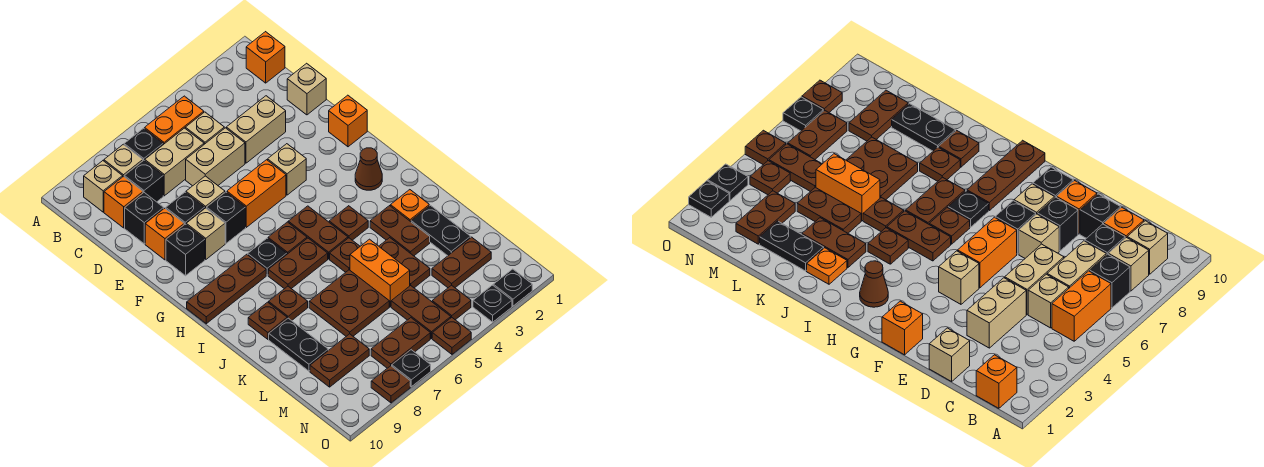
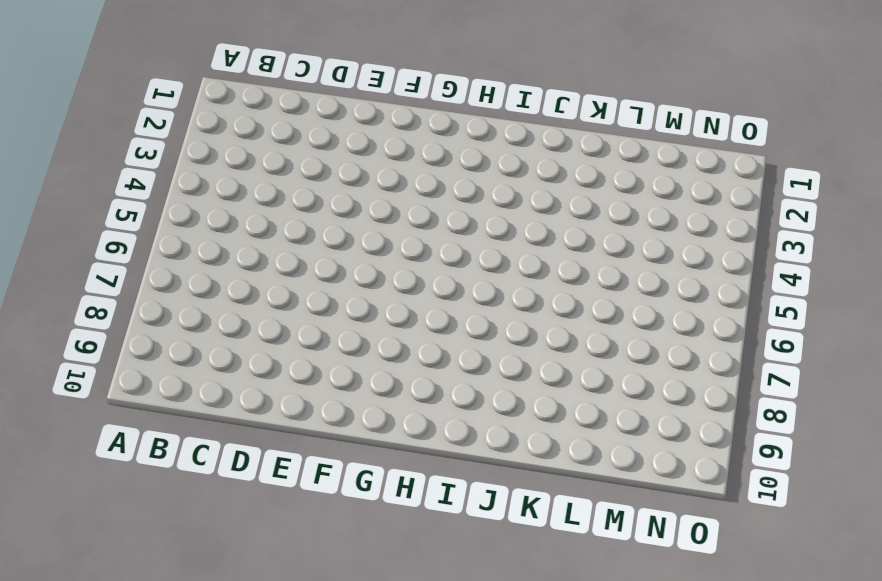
none -> orange 1x1 brick [246,32,285,83]
none -> orange 1x2 brick [145,96,204,145]
none -> black 1x1 brick [124,128,163,161]
none -> tan 1x1 brick [104,144,143,176]

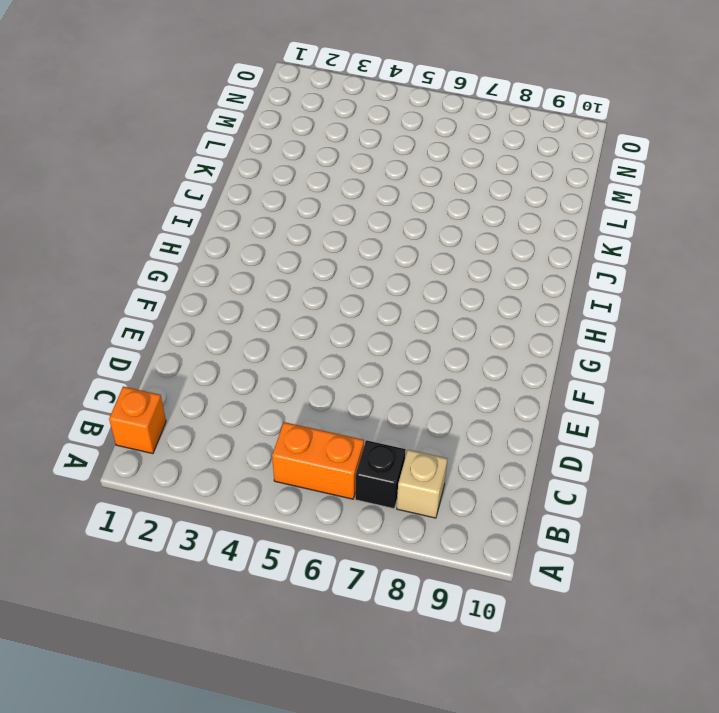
none -> tan 1x1 brick [84,161,123,212]
none -> tan 1x1 brick [185,112,224,144]
none -> tan 1x2 brick [145,128,204,196]
none -> black 1x1 brick [124,160,163,202]

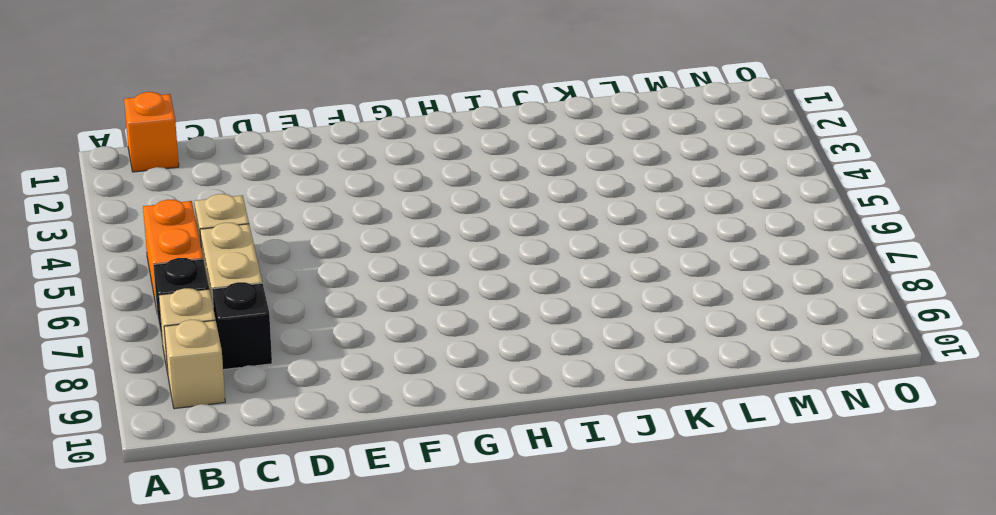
none -> orange 1x1 brick [104,176,143,228]
none -> tan 1x1 brick [287,63,326,115]
none -> tan 1x2 brick [226,96,286,163]
none -> tan 1x2 brick [186,128,245,186]

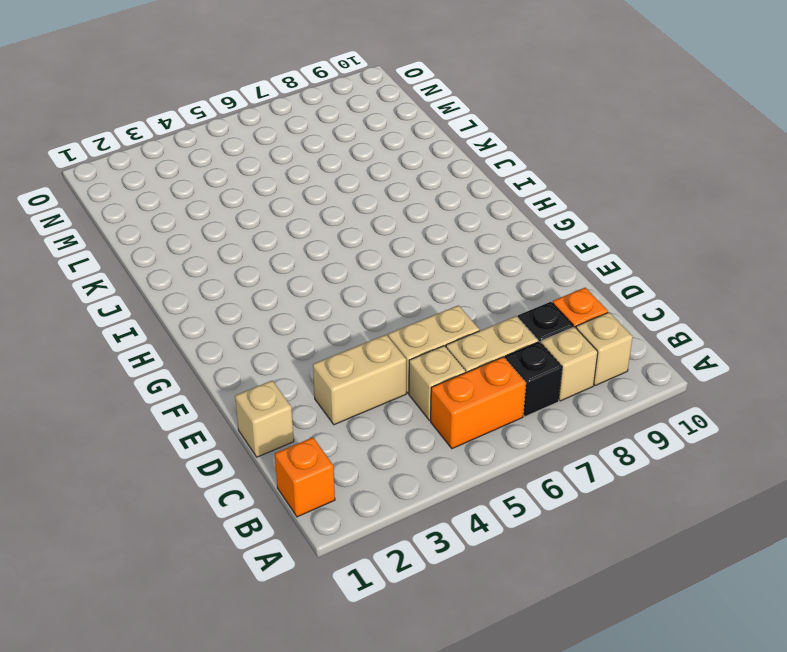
none -> black 1x1 brick [125,193,164,244]
none -> tan 1x1 brick [186,176,225,209]
none -> black 1x1 brick [166,192,205,225]
none -> orange 1x1 brick [145,208,184,260]

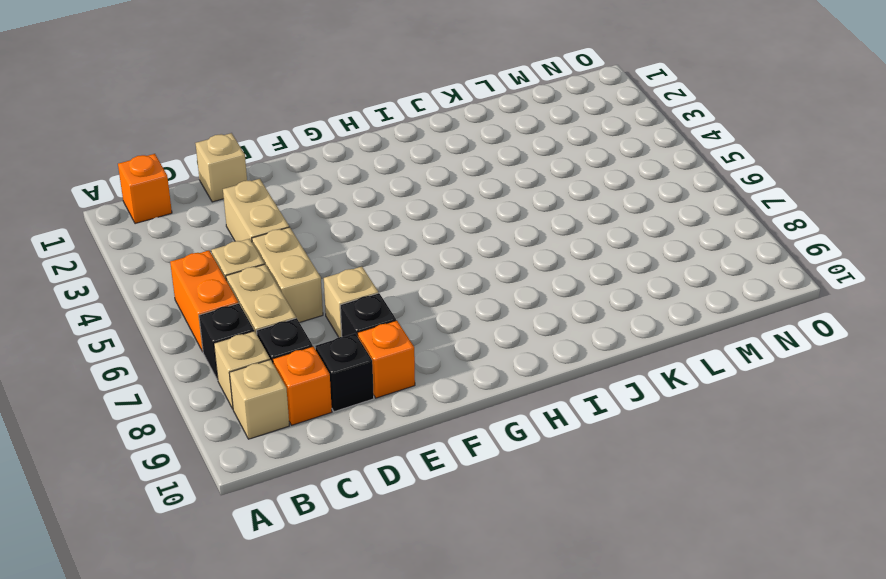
none -> orange 1x1 brick [329,95,367,147]
none -> tan 1x1 brick [268,144,306,195]
none -> orange 1x2 brick [227,160,286,227]
none -> black 1x1 brick [207,192,246,243]

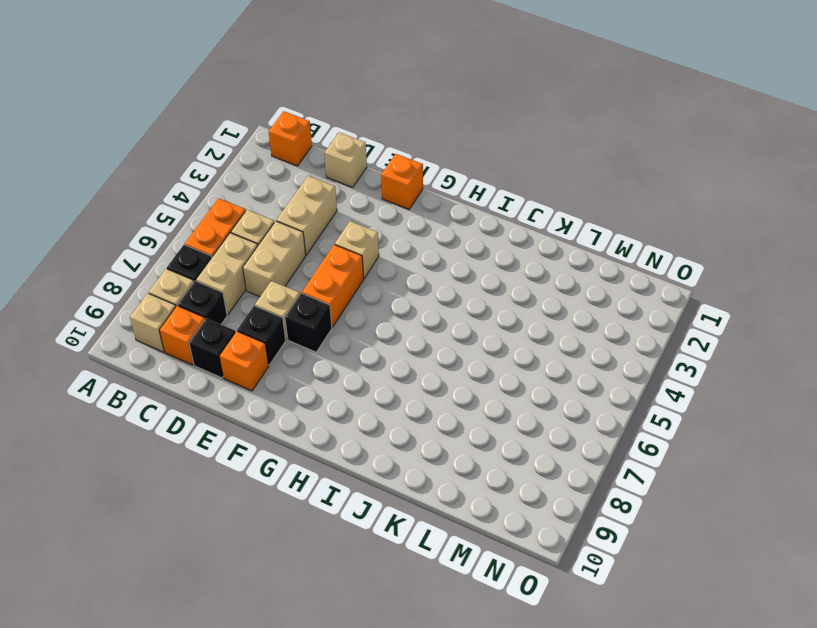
none -> tan 1x1 brick [186,208,225,259]
none -> black 1x1 brick [166,224,205,276]
none -> brown 1x1 cone [355,148,382,190]
none -> brown 1x2 plate [288,206,348,259]

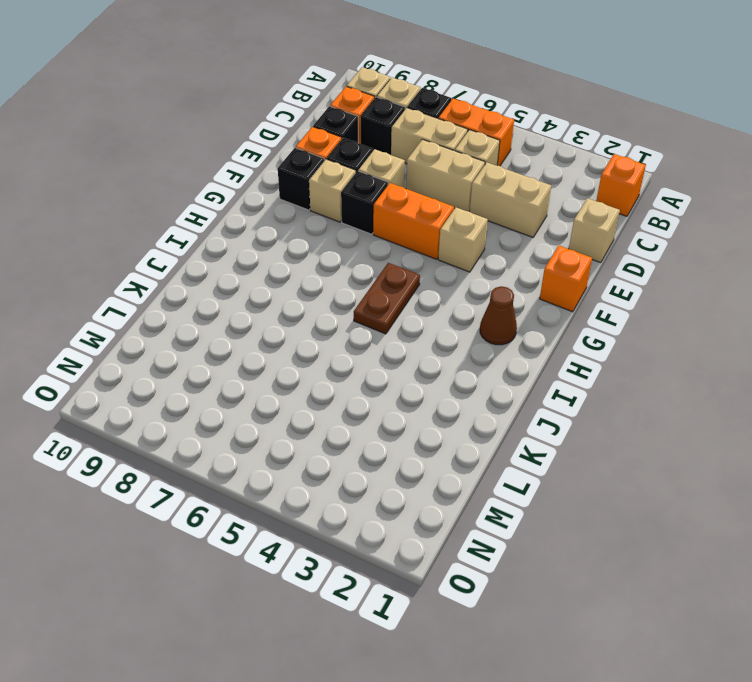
none -> brown 1x1 plate [268,222,307,254]
none -> black 1x1 plate [248,238,287,275]
none -> brown 1x3 plate [187,254,266,324]
none -> brown 1x1 plate [329,206,368,240]

